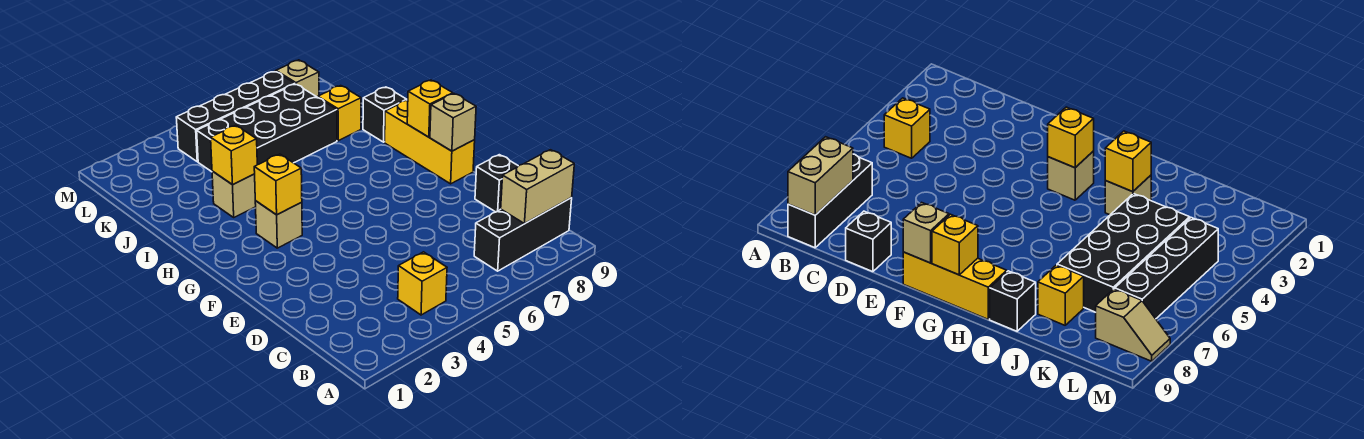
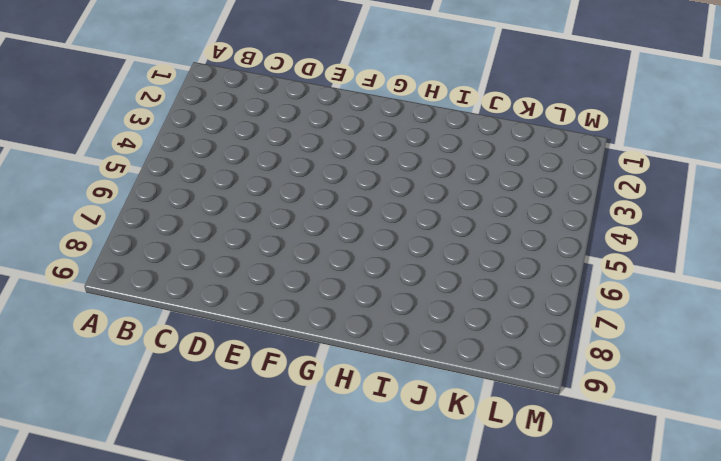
none -> yellow 1x1 brick [398,252,447,315]
none -> black 1x3 brick [474,198,572,271]
none -> black 1x1 brick [475,155,518,212]

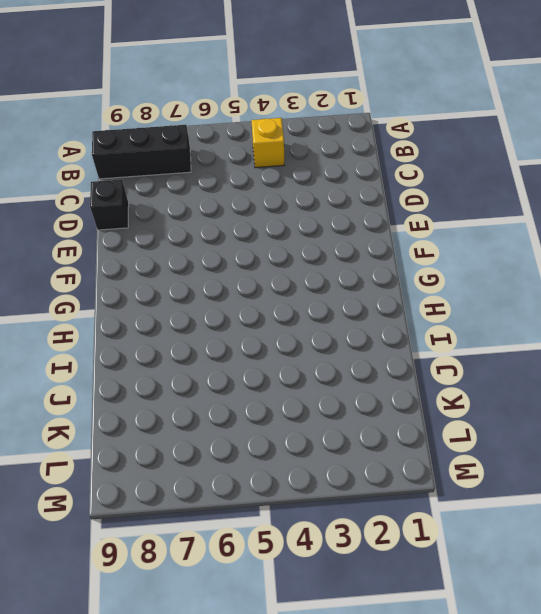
none -> yellow 1x3 brick [385,100,475,184]
none -> tan 1x1 brick [255,201,302,248]
none -> tan 1x1 brick [212,171,256,217]

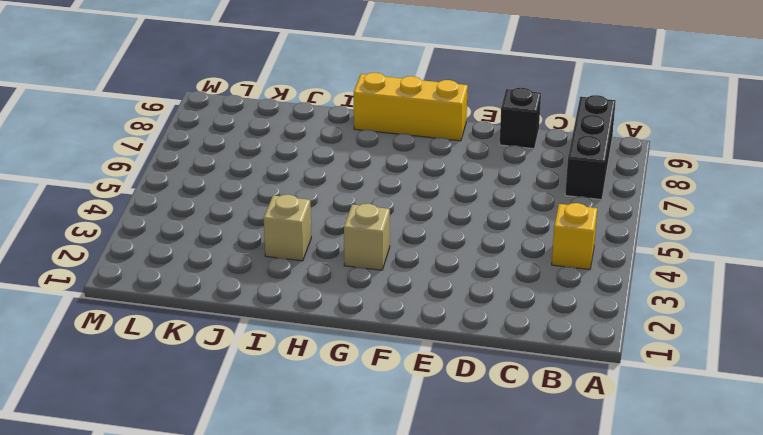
none -> black 1x1 brick [363,87,407,142]
none -> black 2x4 brick [197,84,337,172]
none -> yellow 1x1 brick [318,86,361,141]

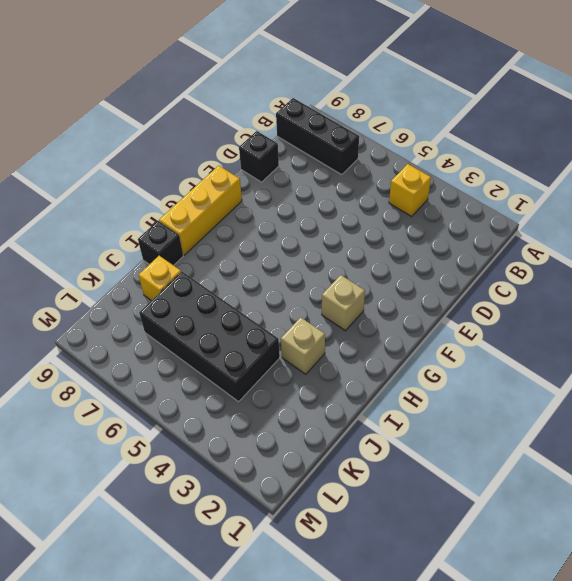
none -> black 1x4 brick [176,71,295,162]
none -> tan 1x2 slope [276,60,319,97]
none -> tan 1x2 brick [501,150,574,224]

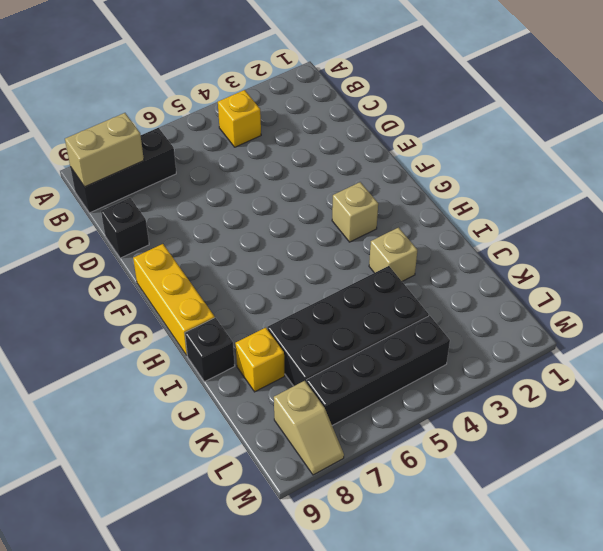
none -> tan 1x1 brick [430,94,476,151]
none -> yellow 1x1 brick [254,154,302,215]
none -> yellow 1x1 brick [407,80,453,137]

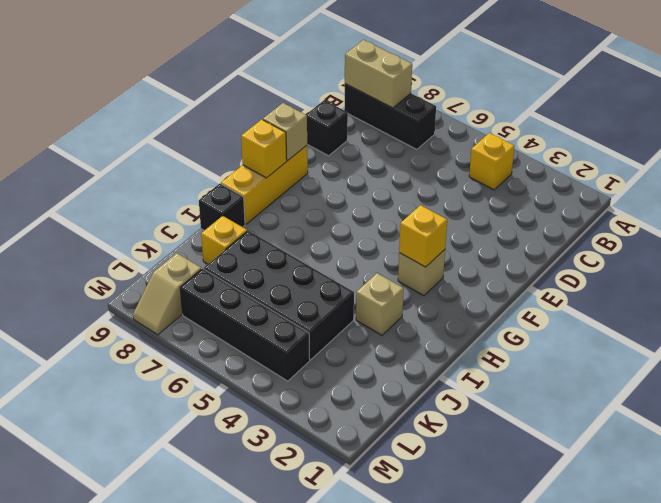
none -> yellow 1x1 brick [211,125,257,185]

